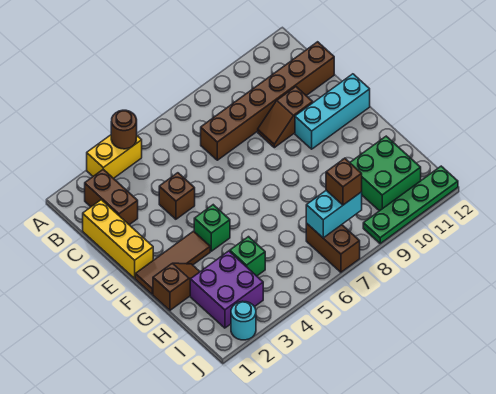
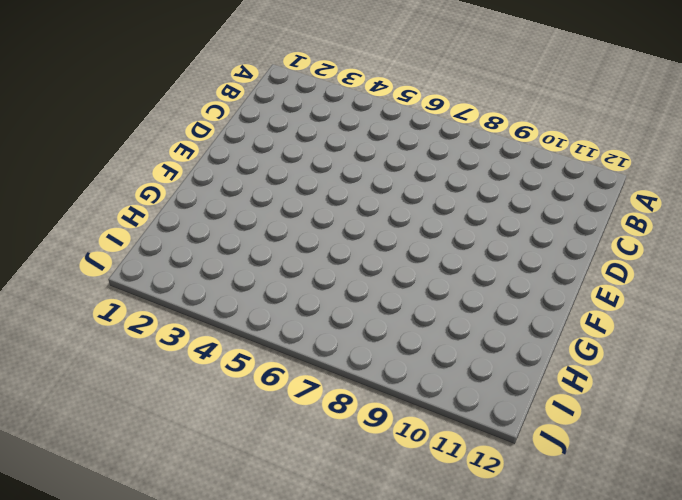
none -> yellow 1x2 brick [87,135,142,178]
none -> brown 1x2 brick [85,169,138,225]
none -> yellow 1x3 brick [83,200,153,278]

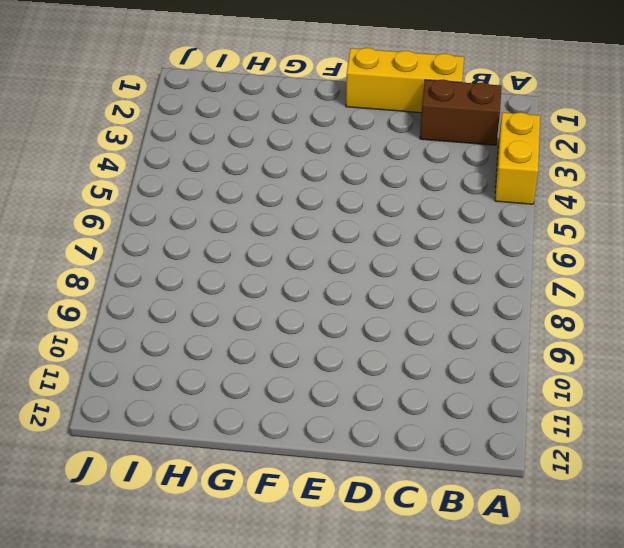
none -> brown 1x6 brick [201,42,334,160]
none -> brown 1x1 brick [159,173,195,219]
none -> brown 1x2 slope [258,87,313,148]

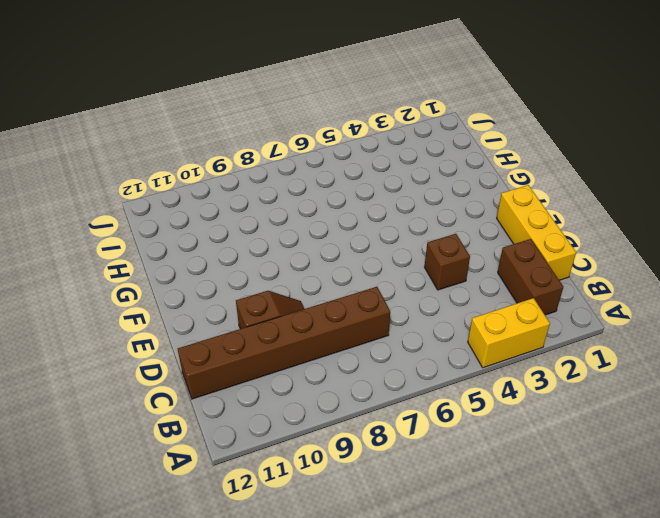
none -> cyan 1x3 brick [295,74,370,149]
none -> brown 1x3 tile [135,231,210,294]
none -> green 1x1 brick [194,205,230,251]

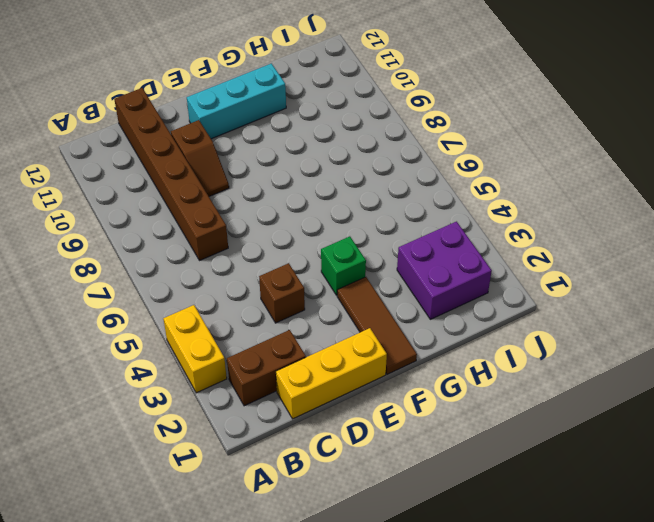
cyan 1x3 brick [187,64,286,139] -> cyan 1x3 brick turned to [295,74,370,149]
none -> brown 1x2 slope [153,263,200,310]
none -> green 1x1 brick [230,237,265,276]
none -> green 2x2 brick [350,136,421,211]

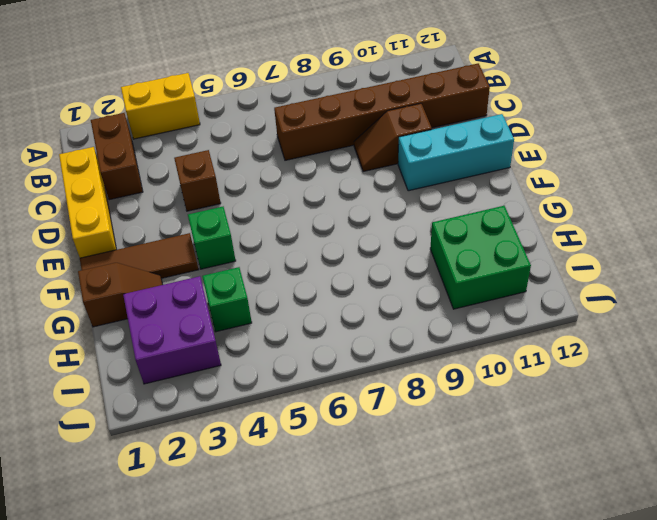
none -> brown 1x2 brick [306,223,360,272]
none -> cyan 1x1 round brick [231,301,256,340]
none -> green 1x4 plate [363,166,458,243]

